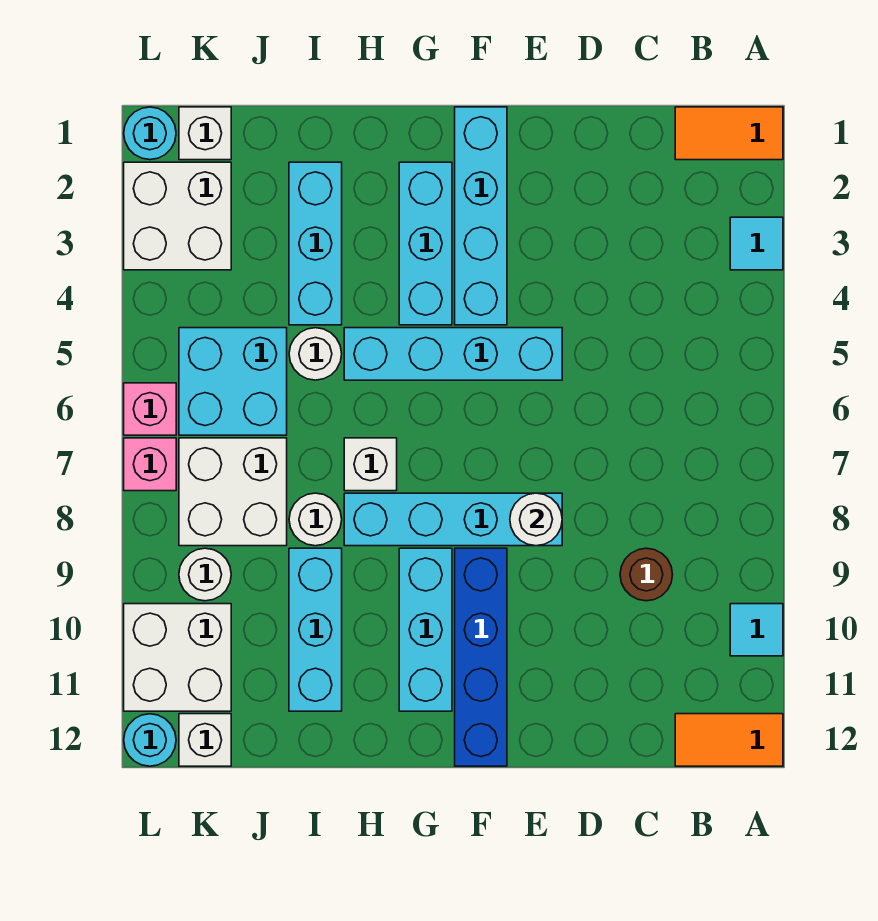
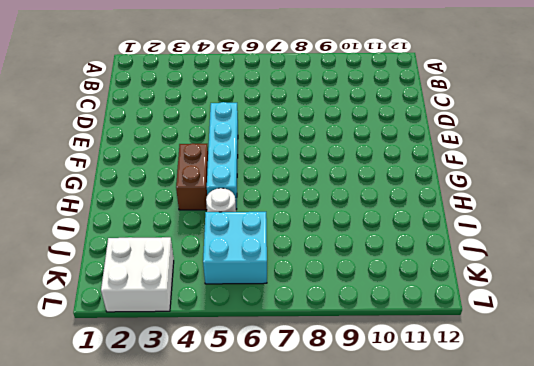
brown 1x2 brick [176,143,208,210] -> cyan 1x3 brick [399,162,452,325]
none -> orange 1x2 tile [675,107,783,160]
none -> cyan 1x1 tile [730,217,783,270]
none -> cyan 1x1 tile [730,604,783,656]

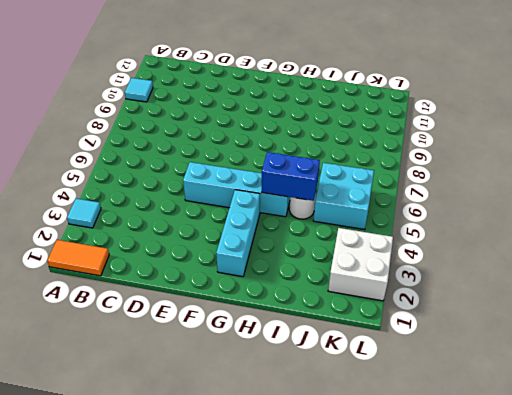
blue 1x2 brick [262,152,320,201] -> none
none -> orange 1x2 tile [675,714,783,766]
none -> brown 1x1 round brick [620,548,673,601]
none -> cyan 1x4 brick [344,493,562,546]

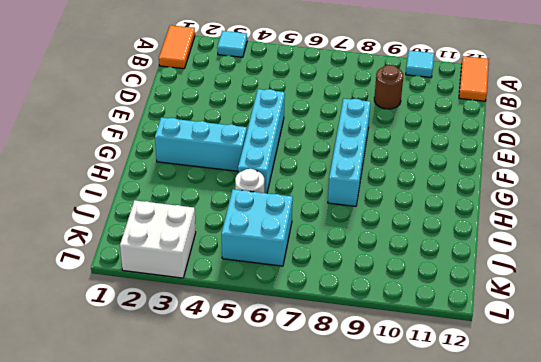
none -> cyan 1x4 brick [455,107,507,325]
none -> blue 1x4 brick [455,548,507,766]
none -> cyan 1x3 brick [399,548,452,711]

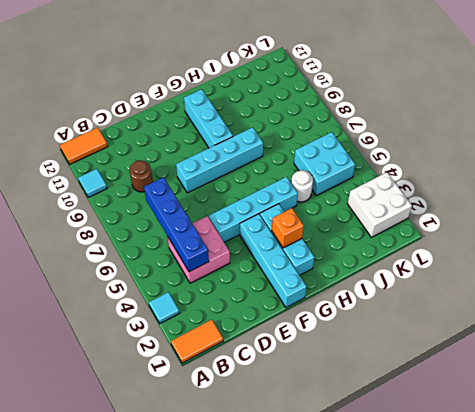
pink 2x2 brick [168,216,230,283] -> none
blue 1x4 brick [144,177,209,272] -> blue 1x4 brick moved to [455,548,507,766]
orange 1x1 brick [272,208,304,248] -> none
none -> white 1x1 brick [344,438,397,491]
none -> cyan 1x3 brick [289,162,342,325]
none -> white 1x1 round brick [289,493,342,546]

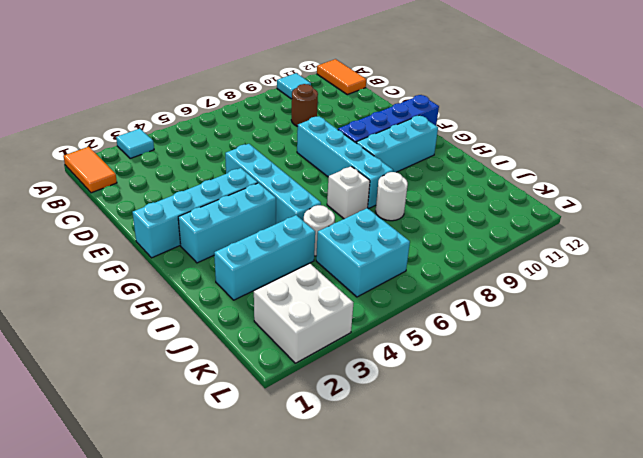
none -> cyan 1x3 brick [289,548,342,711]
none -> white 2x2 brick [179,438,287,546]
none -> white 1x1 brick [179,107,231,160]

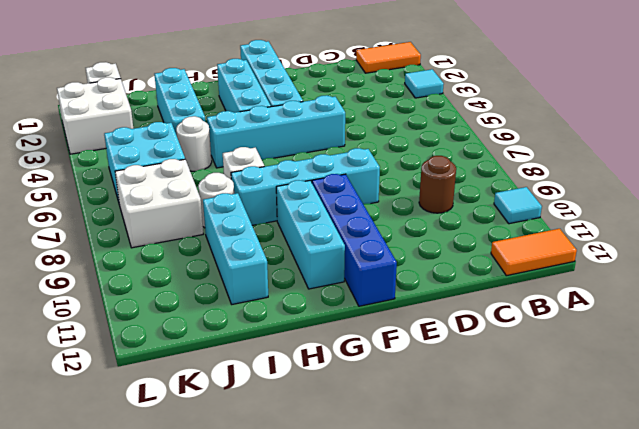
none -> white 1x1 round brick [179,548,231,601]
none -> white 2x2 brick [124,604,231,711]
none -> white 1x1 brick [179,714,231,766]

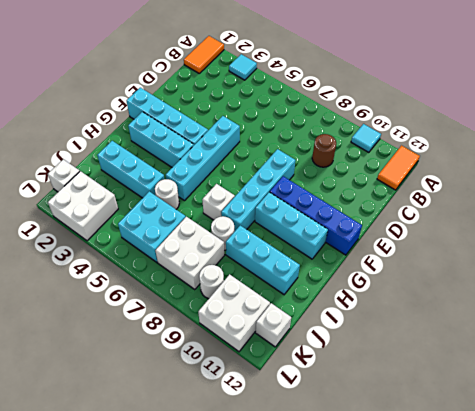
none -> cyan 1x1 round brick [124,107,176,160]
none -> pink 1x1 brick [124,383,176,435]
none -> pink 1x1 brick [124,438,176,491]

